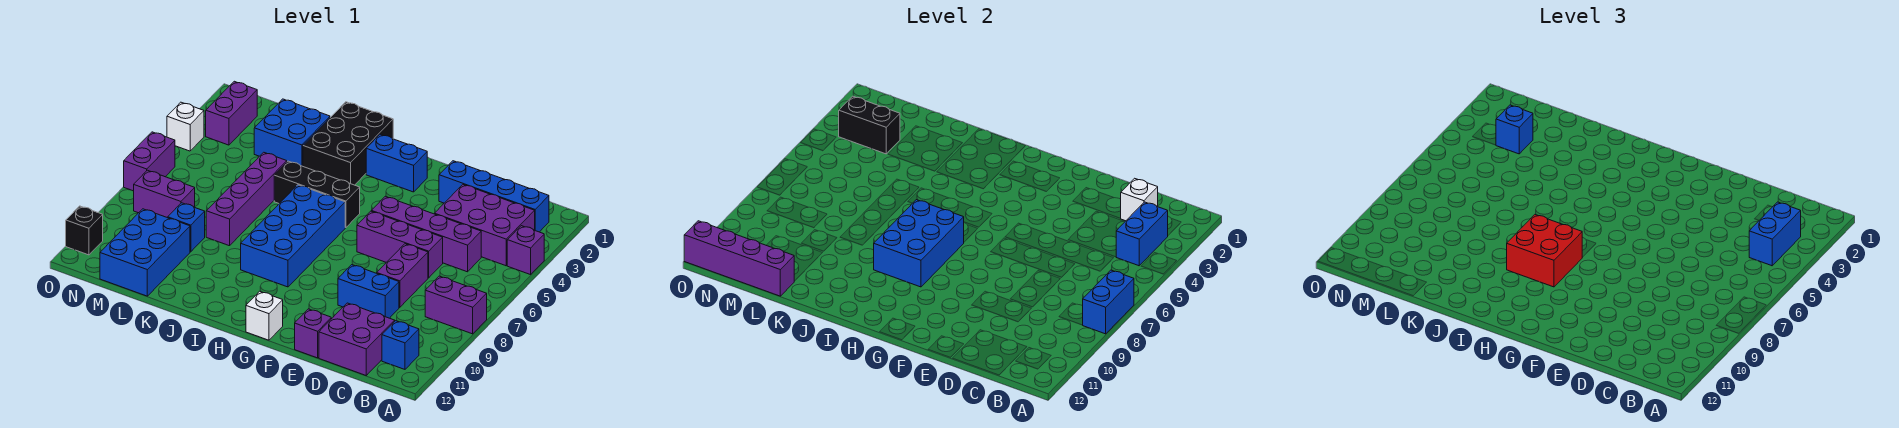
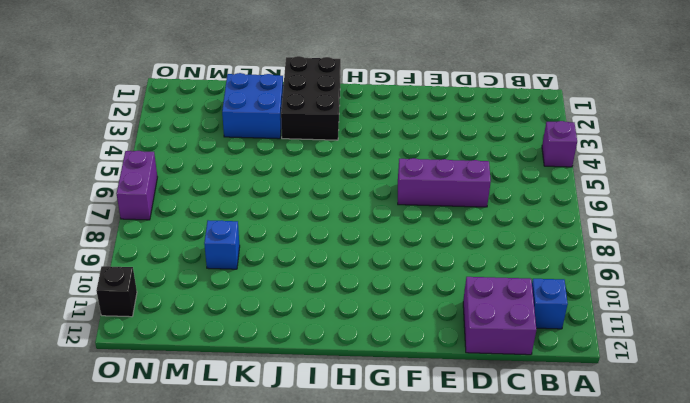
none -> purple 1x2 brick [425,276,487,334]
none -> blue 1x4 brick [439,161,549,232]
none -> purple 2x3 brick [435,185,535,266]
none -> purple 1x4 brick [372,196,481,272]

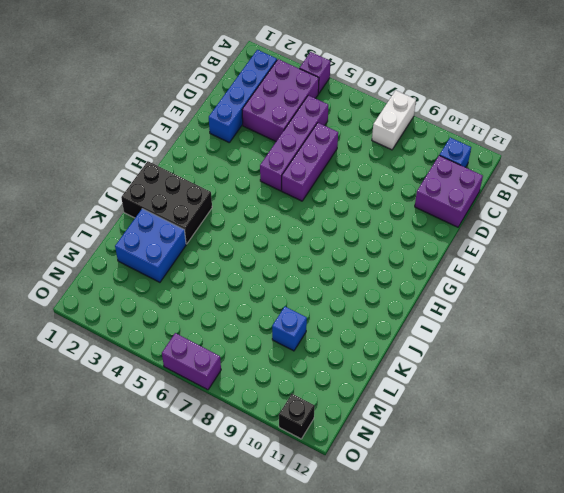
white 1x2 brick [372,90,416,150] -> purple 1x2 brick [425,276,487,334]
none -> purple 1x2 brick [377,244,428,307]
none -> blue 1x2 brick [338,265,399,318]
none -> purple 1x1 brick [295,309,331,358]
none -> blue 1x2 brick [366,134,427,192]

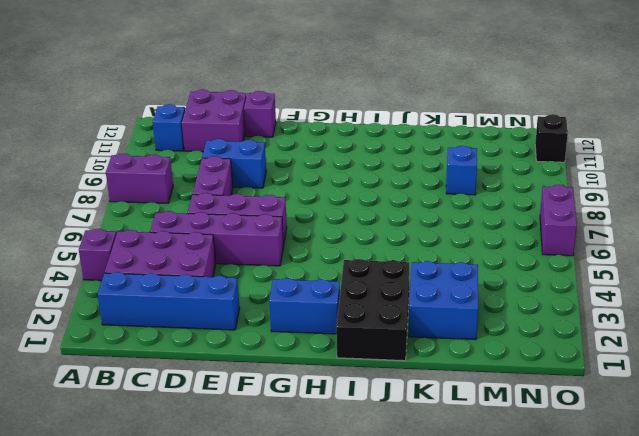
none -> white 1x1 brick [246,291,283,340]
none -> black 1x3 brick [274,161,360,228]
none -> blue 2x4 brick [241,185,345,287]
none -> purple 1x4 brick [206,152,287,246]

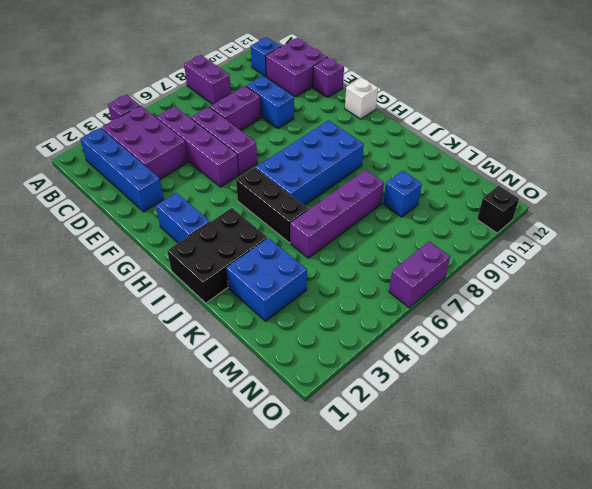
none -> blue 2x3 brick [100,209,190,296]
none -> purple 1x2 brick [134,170,195,218]
none -> purple 1x2 brick [206,81,257,145]
none -> white 1x1 brick [167,102,204,151]

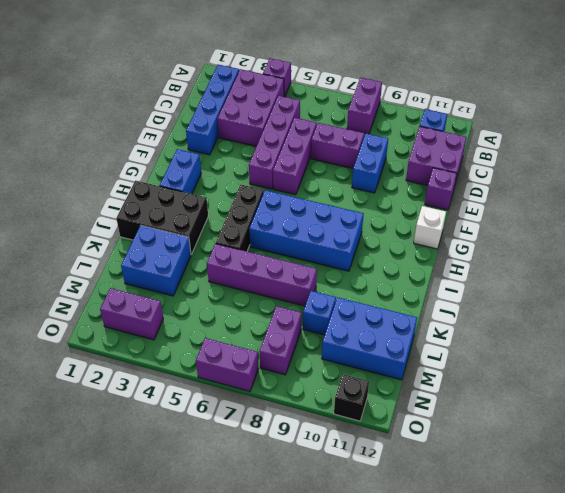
none -> white 1x1 brick [167,102,204,151]
none -> blue 1x2 brick [1083,270,1134,334]
none -> blue 1x2 brick [1116,202,1168,266]
none -> white 1x1 brick [1120,178,1158,221]

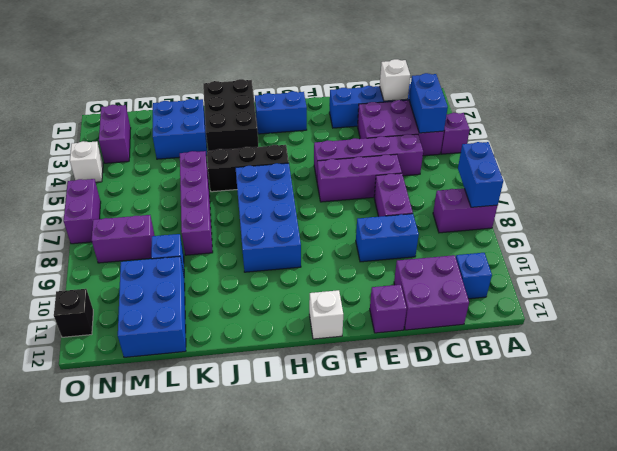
none -> blue 2x3 brick [874,200,964,287]
none -> purple 1x4 brick [684,221,794,296]
none -> black 1x2 brick [839,96,900,154]
none -> blue 1x2 brick [1749,202,1801,266]

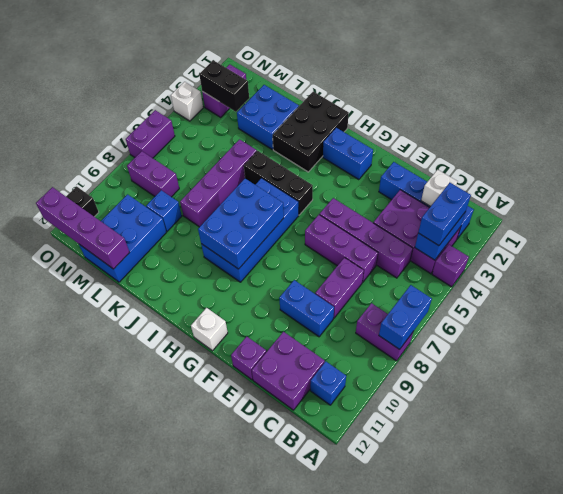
none -> red 2x2 brick [1507,215,1582,287]
none -> blue 1x1 brick [1496,105,1533,154]

